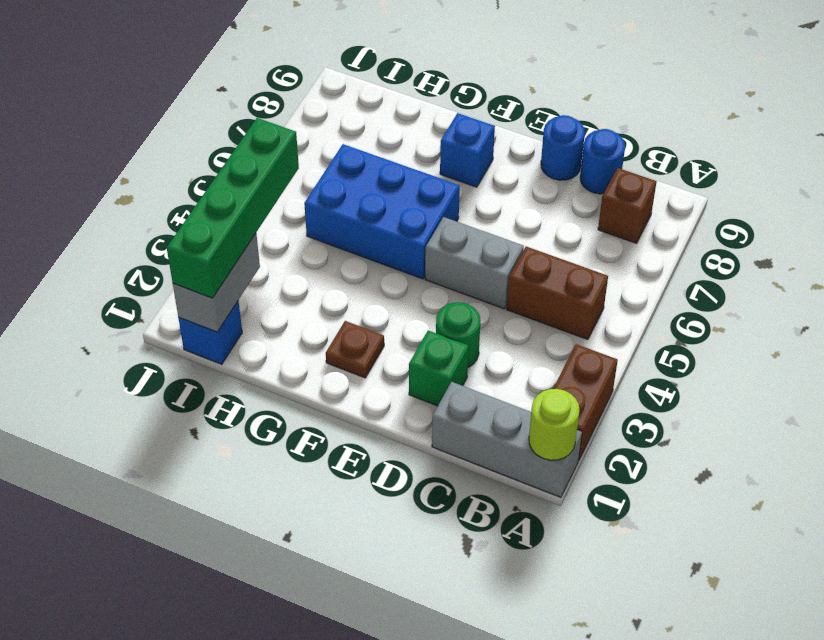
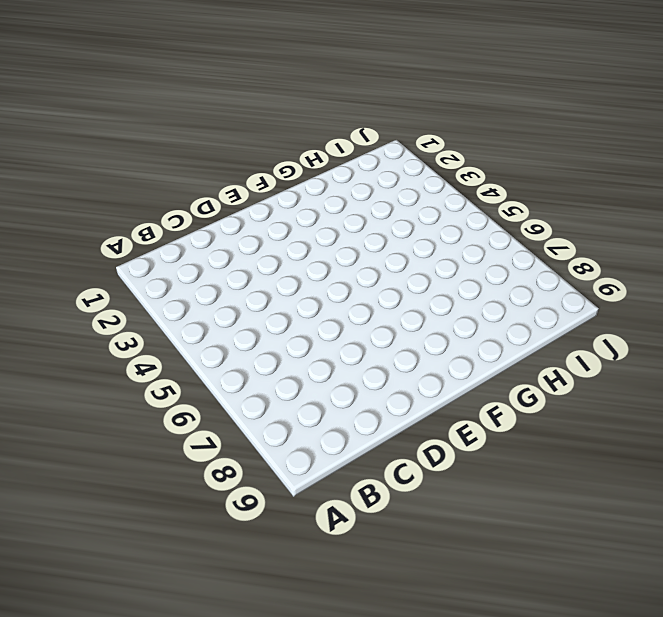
none -> grey 1x3 brick [432,382,582,497]
none -> brown 1x2 brick [553,344,618,460]
none -> brown 1x2 brick [507,247,608,340]

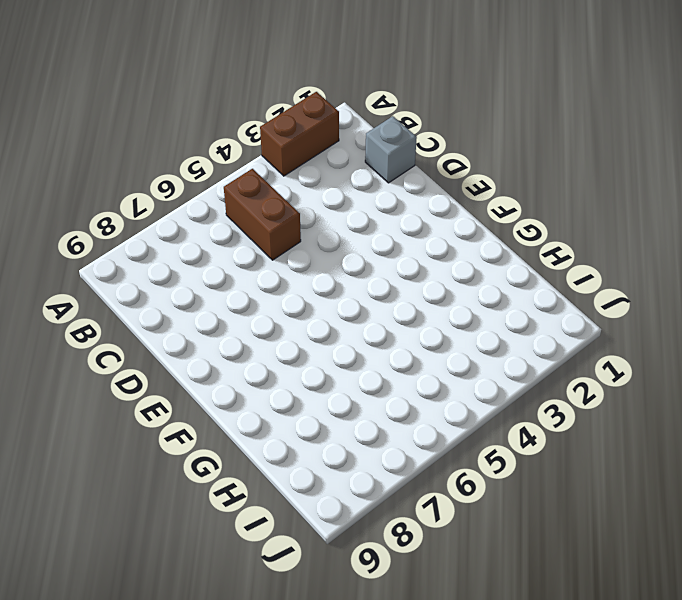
grey 1x1 brick [365,116,417,183] -> grey 1x3 brick [432,382,582,497]
none -> brown 1x1 brick [598,168,657,243]
none -> blue 1x1 round brick [580,129,625,194]
none -> green 1x1 brick [409,330,469,406]

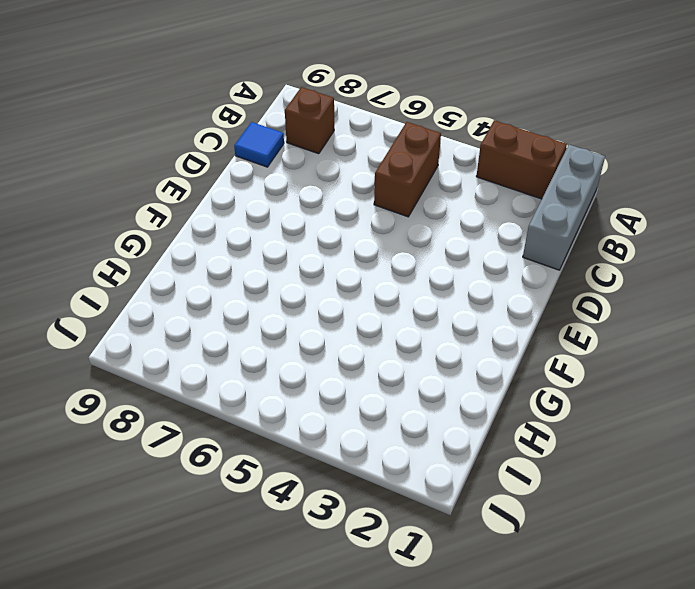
blue 1x1 tile [234,122,284,167] -> blue 1x1 round brick [580,129,625,194]
none -> green 1x1 brick [409,330,469,406]
none -> green 1x1 round brick [436,302,480,367]
none -> grey 1x2 brick [425,217,524,309]

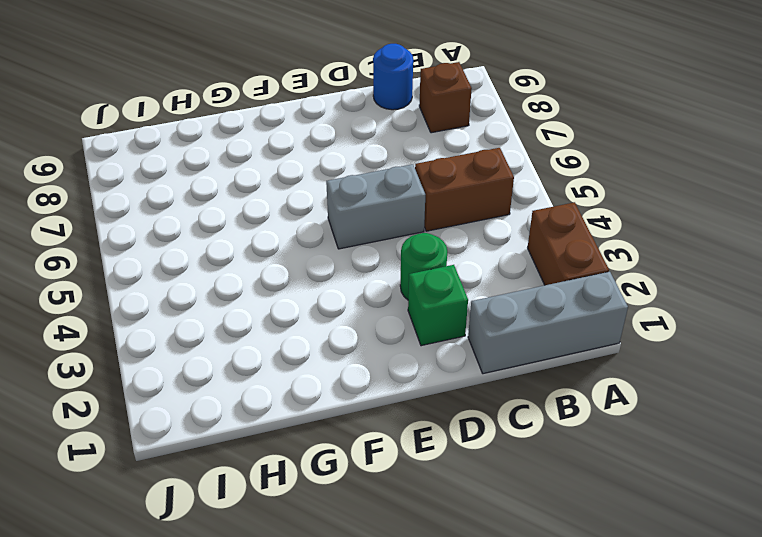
none -> blue 1x1 round brick [541,115,585,180]
none -> brown 1x1 plate [326,321,384,378]
none -> blue 2x3 brick [304,144,460,279]

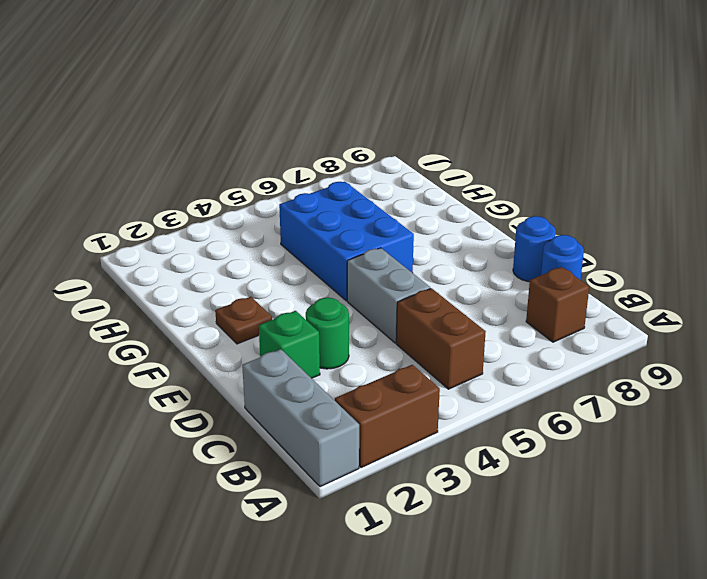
none -> blue 1x1 brick [440,113,495,187]
none -> blue 1x1 brick [178,301,242,364]
none -> lime 1x1 round brick [529,389,580,460]

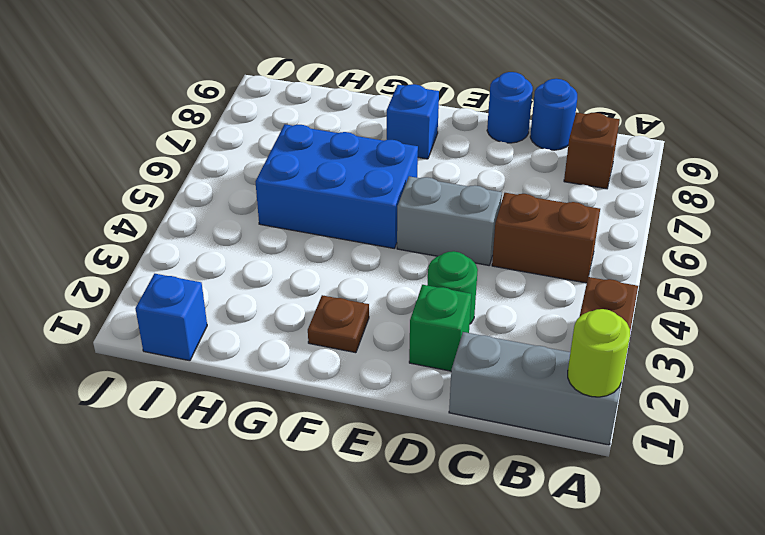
none -> grey 1x2 brick [173,234,260,332]
none -> green 1x4 brick [167,118,299,298]

